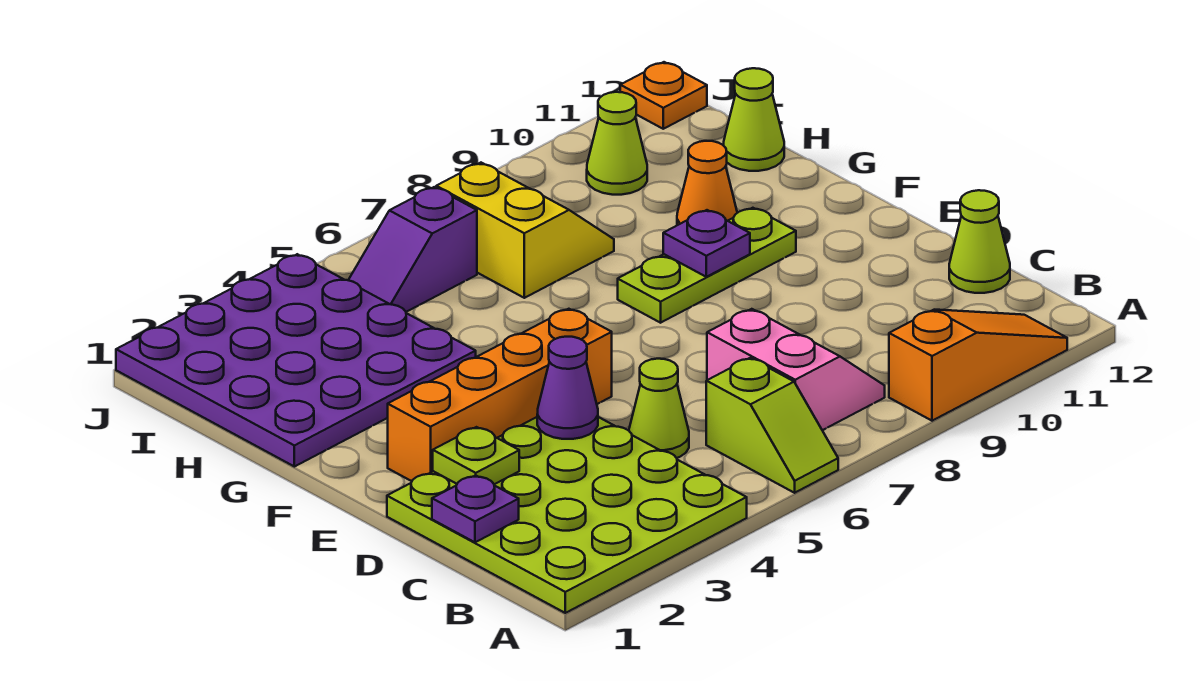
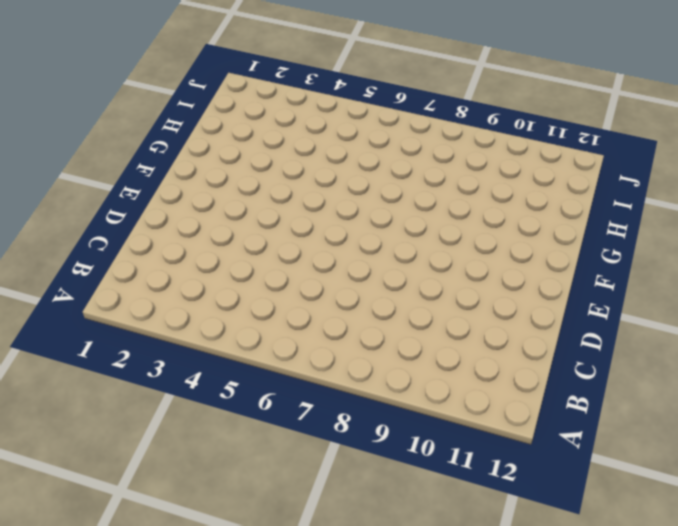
none -> lime 4x4 plate [387,417,747,613]
none -> lime 1x2 slope [706,358,838,493]
none -> orange 1x3 slope [889,310,1067,421]

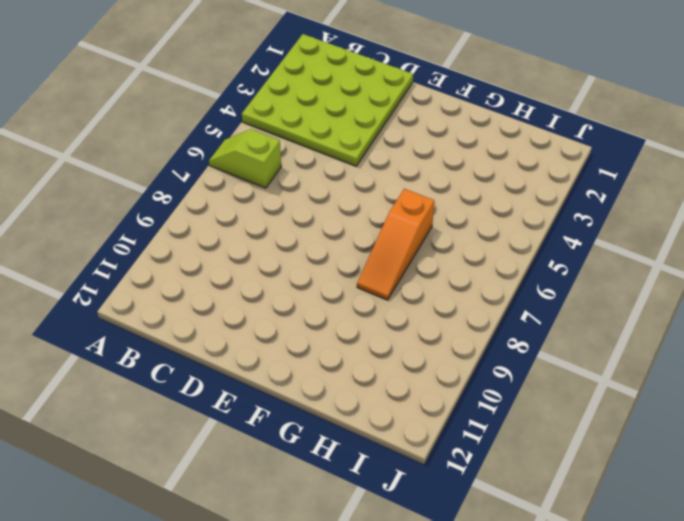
orange 1x3 slope [357,189,434,300] -> orange 1x3 slope moved to [889,310,1067,421]
none -> pink 2x2 slope [707,309,885,430]
none -> lime 1x1 cone [629,359,689,458]
none -> lime 1x1 cone [949,190,1010,293]

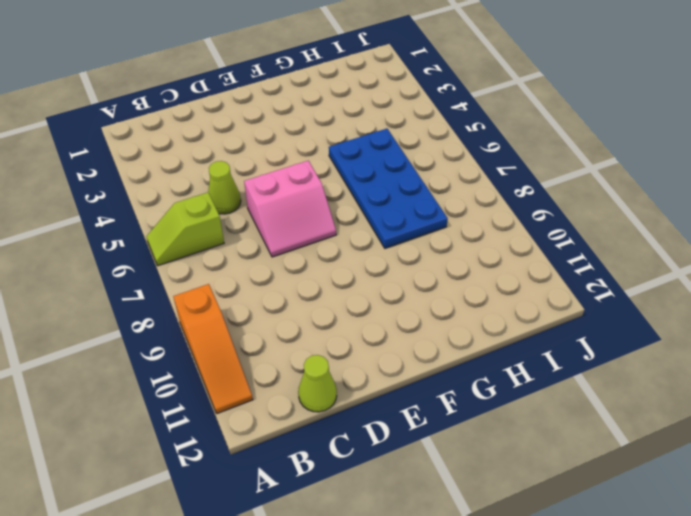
pink 2x2 slope [244,161,336,257] -> pink 2x2 slope moved to [707,309,885,430]
blue 2x4 plate [329,129,448,248] -> yellow 2x2 slope [436,163,614,298]
none -> lime 4x4 plate [387,417,747,613]
none -> orange 1x4 brick [388,309,612,481]
none -> lime 1x3 plate [618,208,796,323]

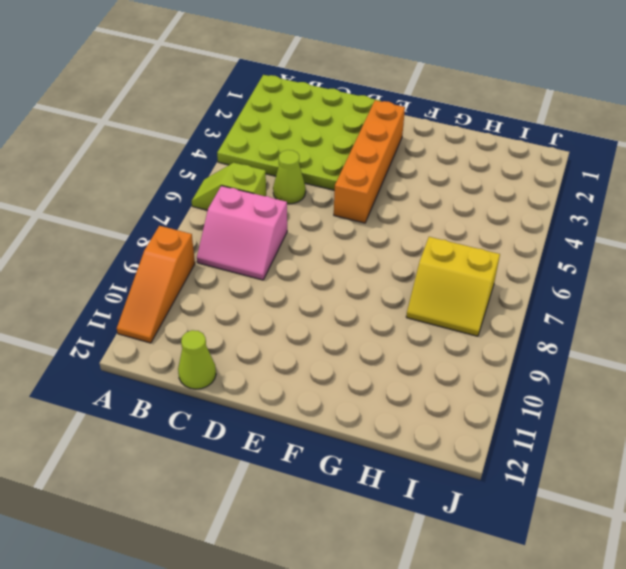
none -> lime 1x3 plate [618,208,796,323]
none -> purple 4x4 plate [116,254,476,467]
none -> orange 1x1 cone [677,141,737,225]

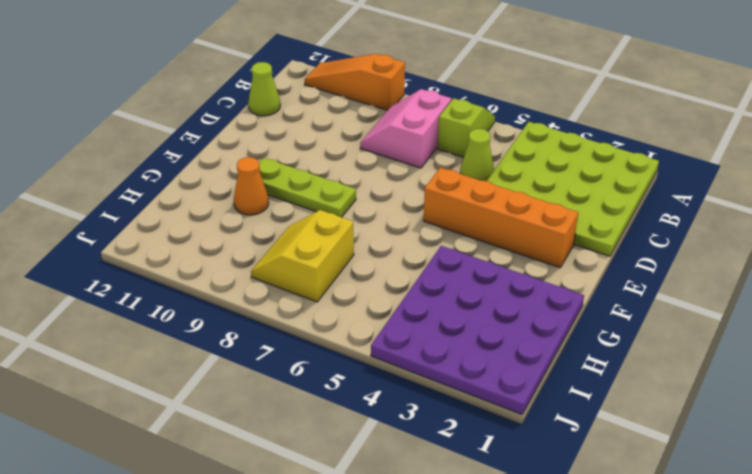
none -> lime 1x1 cone [724,68,784,171]
none -> purple 1x2 slope [349,187,477,312]
none -> lime 1x1 cone [587,92,647,195]

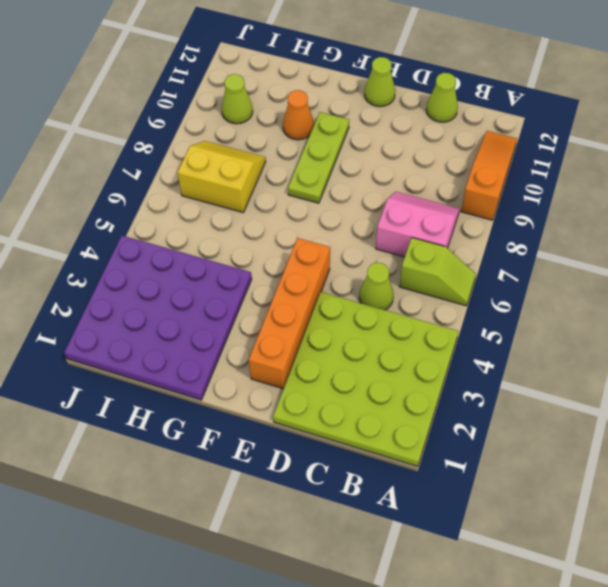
lime 1x1 cone [365,57,395,107] -> lime 1x1 cone moved to [724,68,784,171]
none -> purple 1x2 slope [349,187,477,312]
none -> orange 1x1 plate [620,62,707,129]
none -> purple 1x1 plate [432,475,519,542]

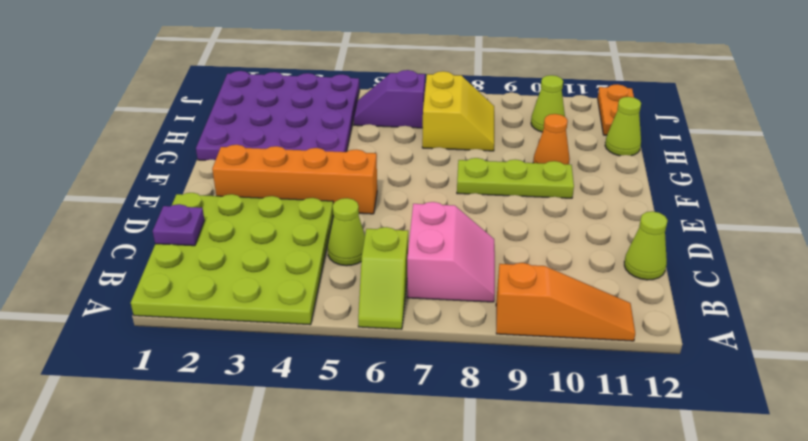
orange 1x2 plate [598,84,634,135] -> orange 1x1 plate [620,62,707,129]
none -> lime 1x1 plate [433,427,519,484]
none -> purple 1x1 cone [537,337,598,439]
none -> purple 1x1 plate [663,210,750,277]

